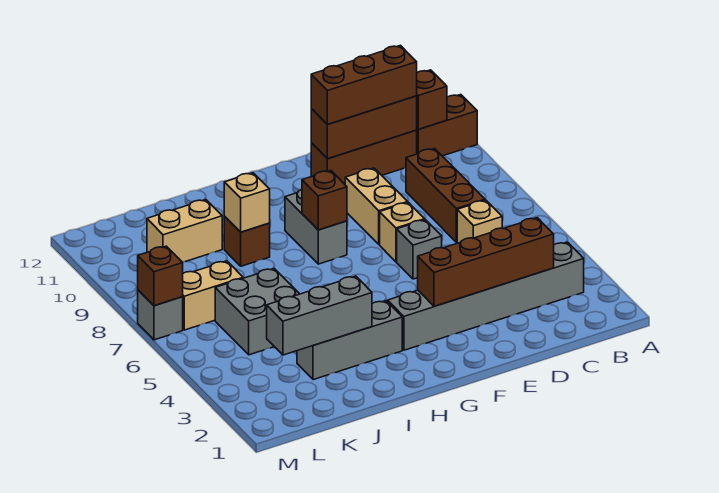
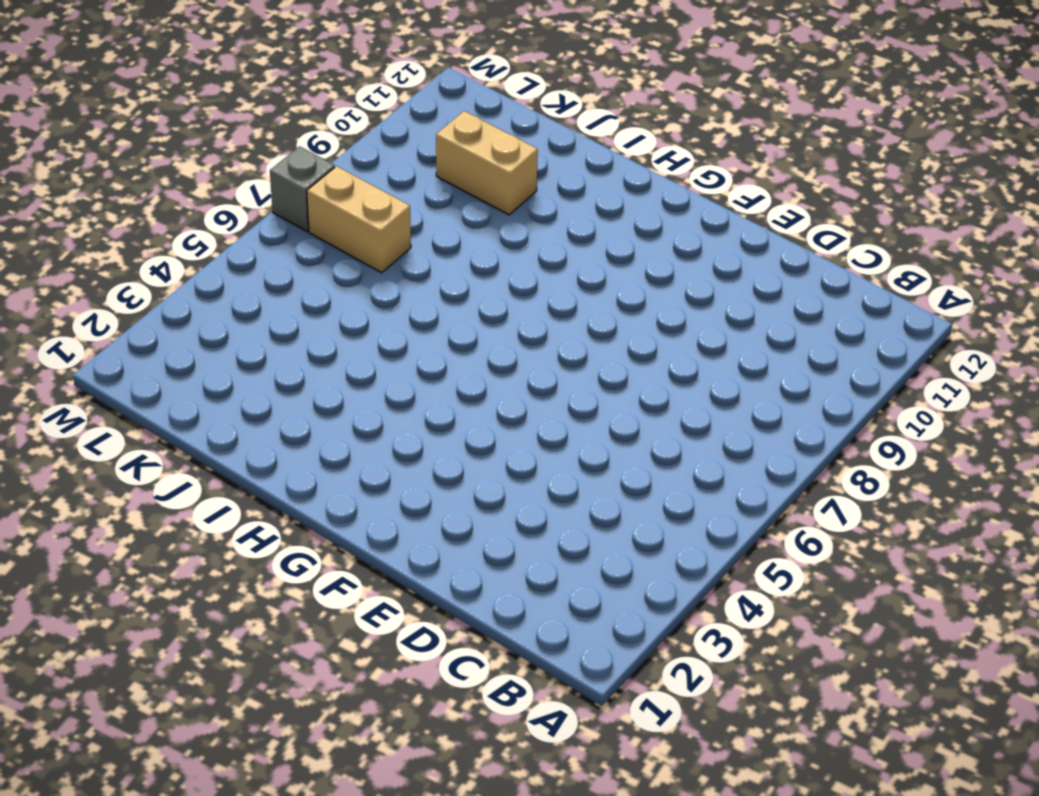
none -> brown 1x2 brick [417,95,477,156]
none -> grey 1x6 brick [388,242,584,350]
none -> tan 1x1 brick [457,200,502,243]

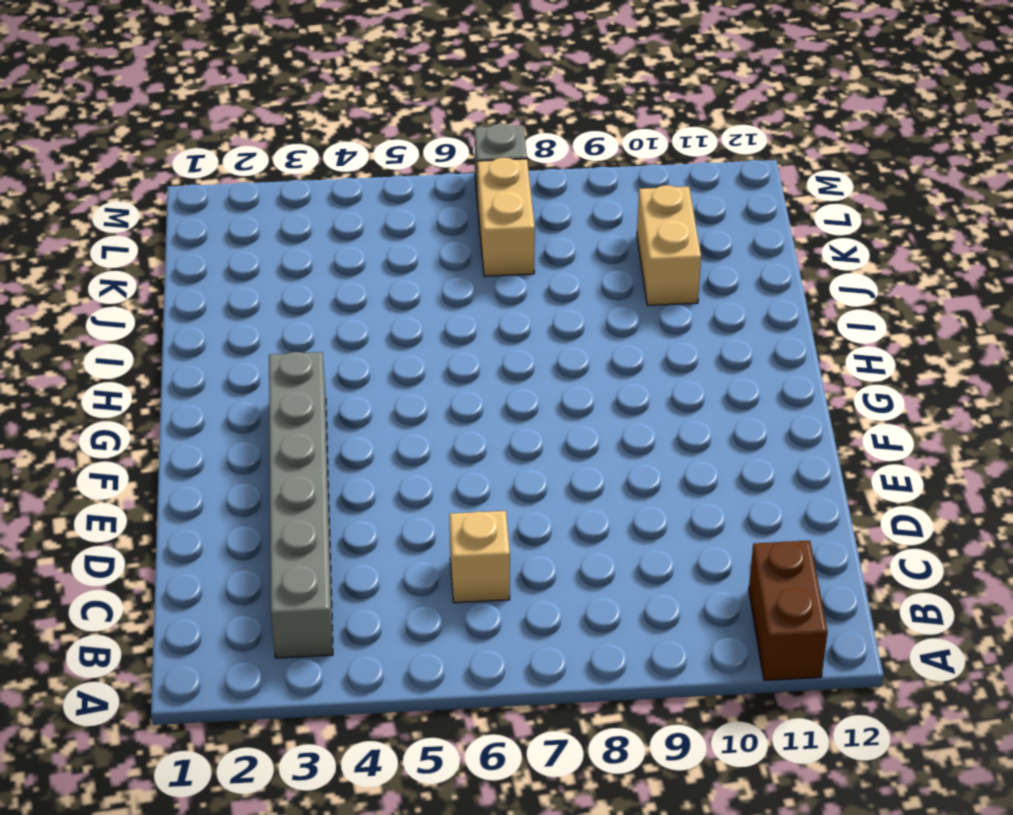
none -> brown 1x3 brick [406,149,485,242]
none -> brown 1x3 brick [311,130,417,184]
none -> grey 1x1 brick [397,220,442,279]

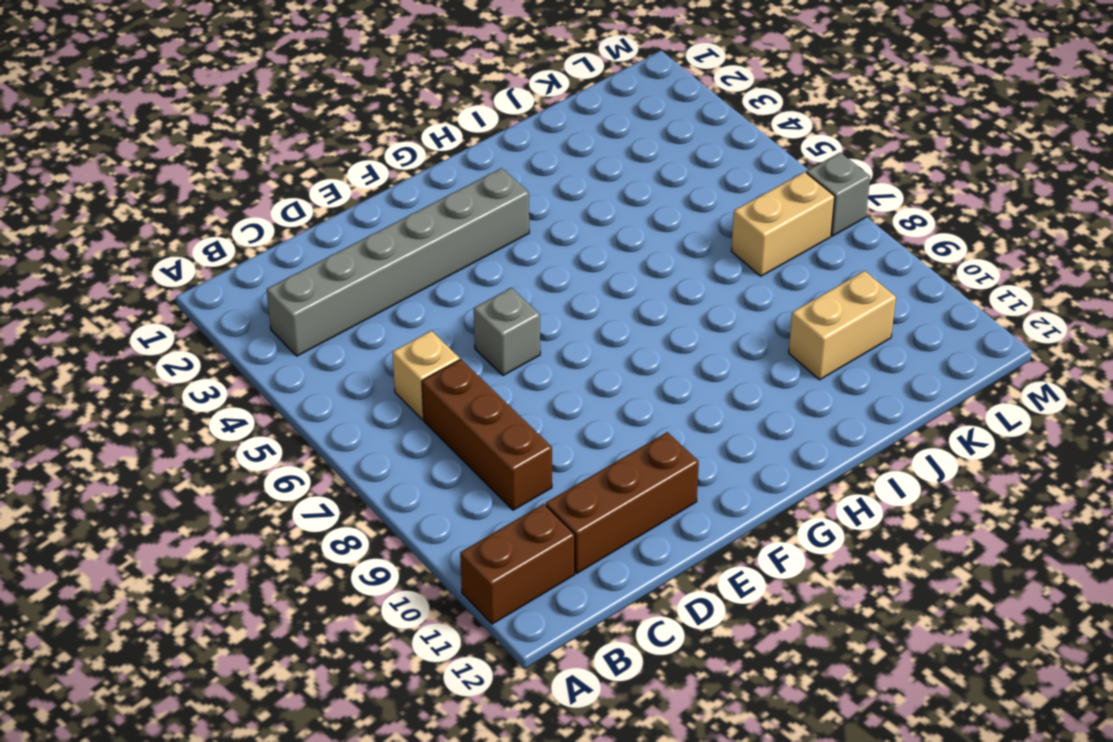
none -> tan 1x1 brick [380,202,425,262]
none -> tan 1x2 brick [345,168,408,245]
none -> grey 1x2 brick [285,189,347,264]

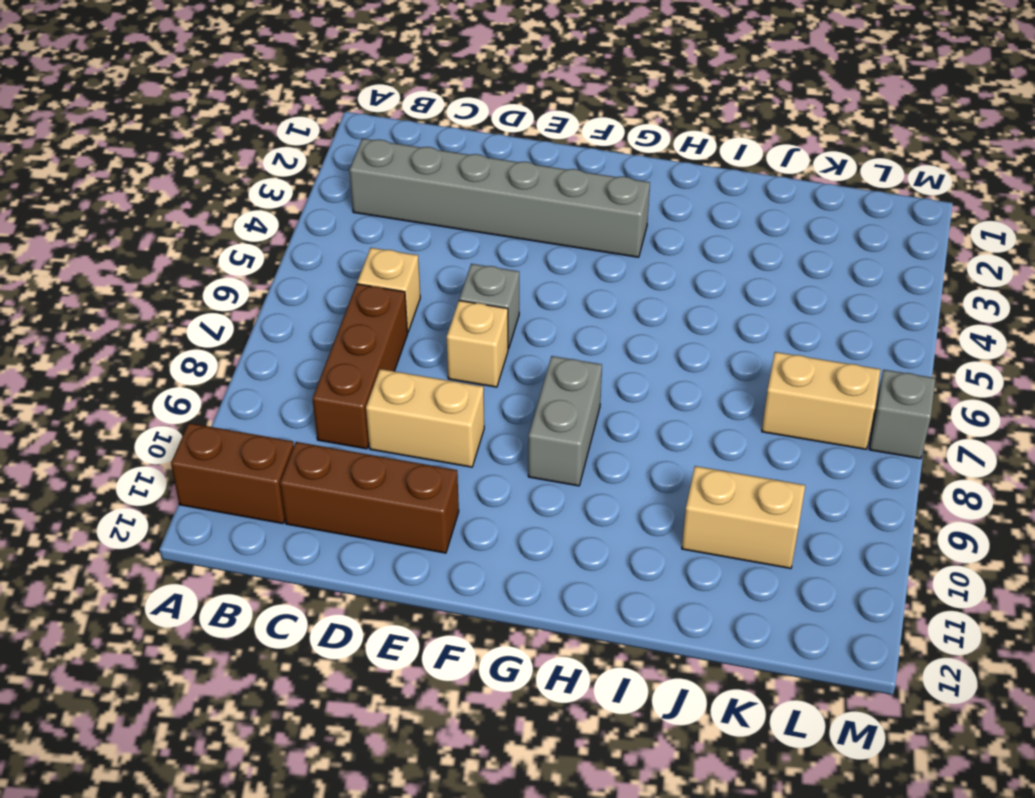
tan 1x2 brick [366,369,484,467] -> tan 1x2 brick turned to [345,168,408,245]
none -> grey 1x3 brick [297,301,402,380]
none -> brown 1x1 brick [224,217,270,266]
none -> grey 2x2 brick [215,269,299,355]

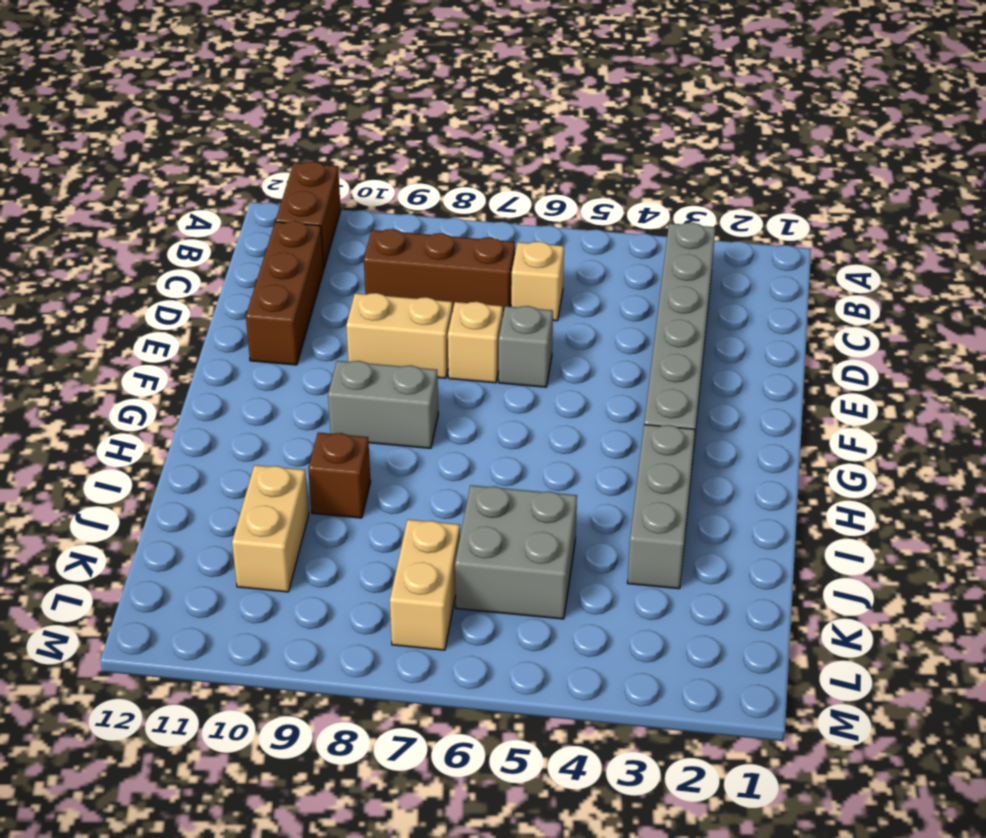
none -> grey 1x1 brick [138,290,183,340]
none -> brown 1x1 brick [417,70,447,129]
none -> brown 1x4 brick [418,218,554,306]

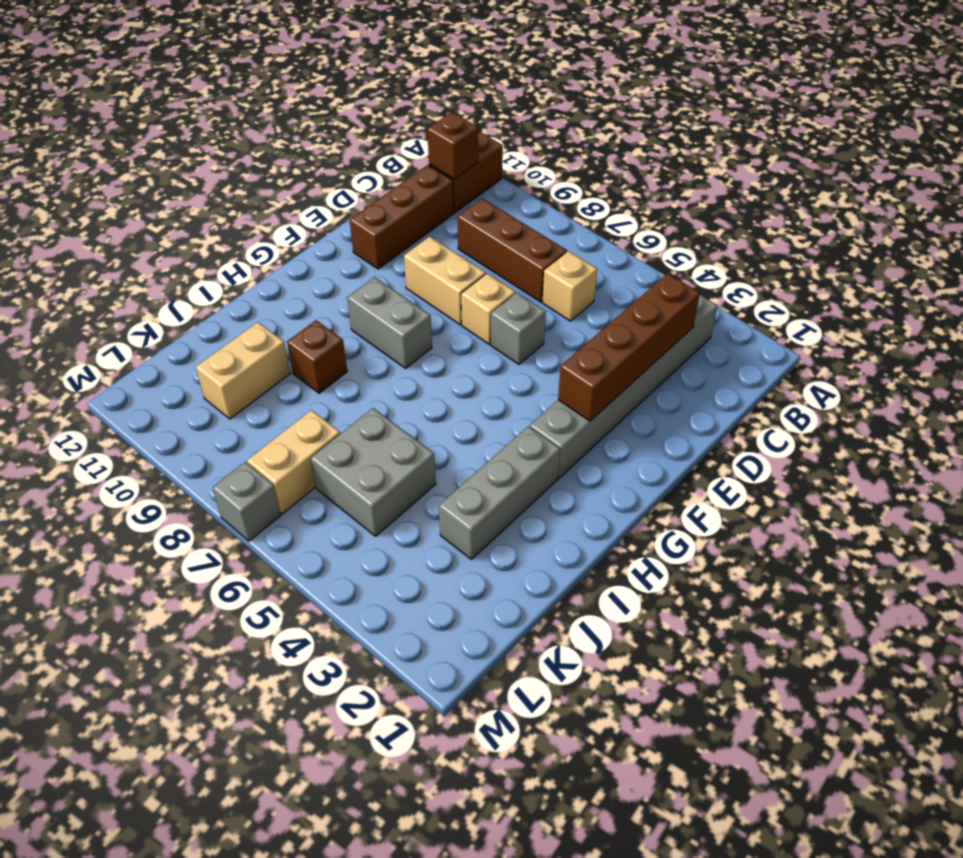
none -> brown 1x3 brick [311,96,417,159]
none -> brown 1x1 brick [302,170,347,230]
none -> grey 1x3 brick [267,276,372,355]

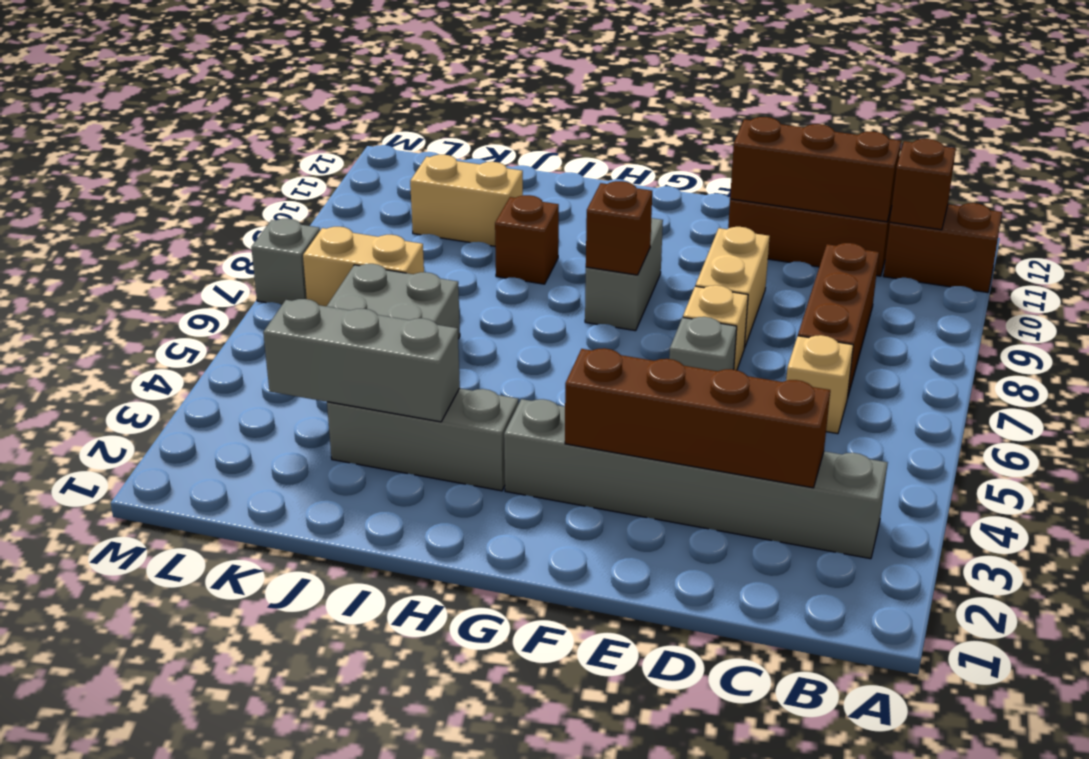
none -> tan 1x1 brick [224,173,270,232]
none -> brown 1x1 brick [138,246,183,306]
none -> brown 1x3 brick [311,45,417,125]

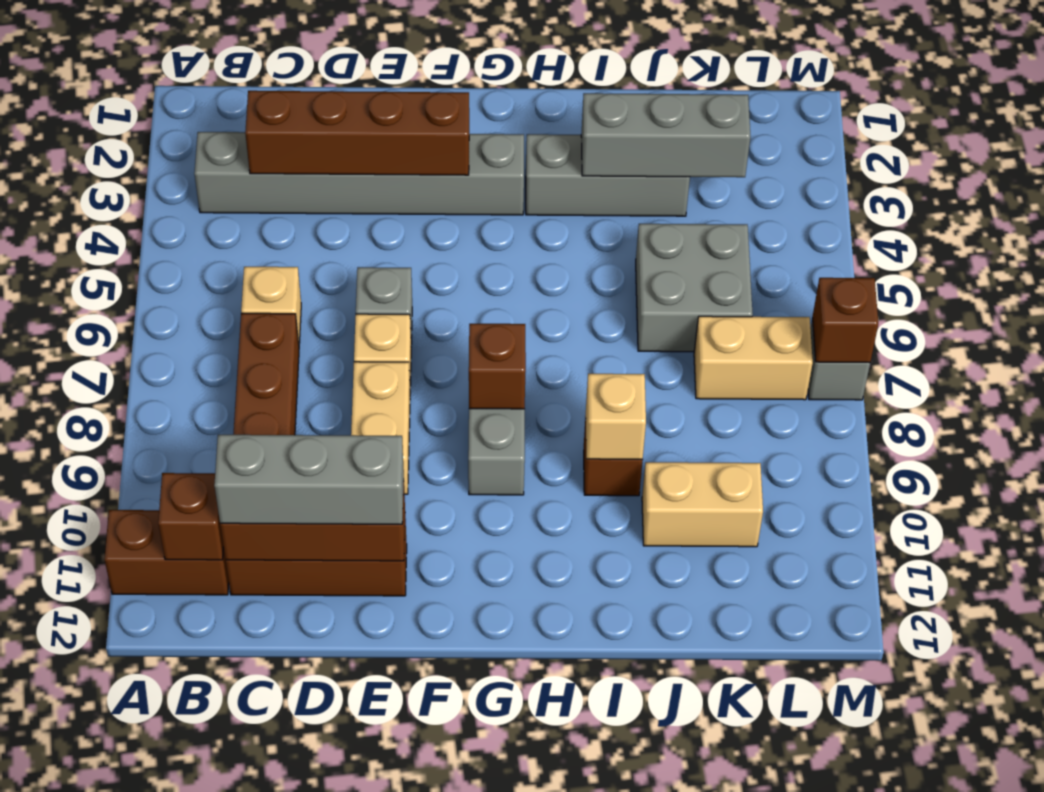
grey 1x3 brick [214,435,404,524] -> brown 1x3 brick [311,45,417,125]

